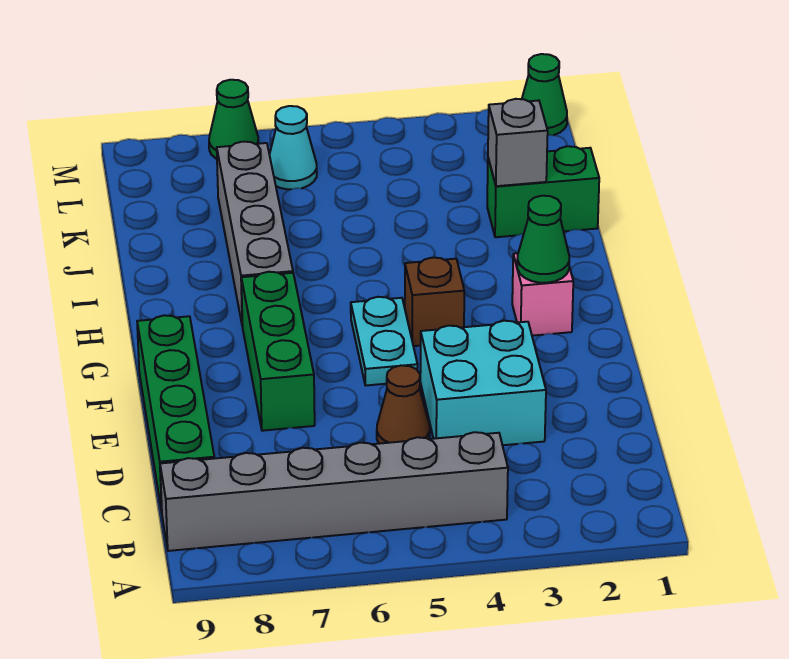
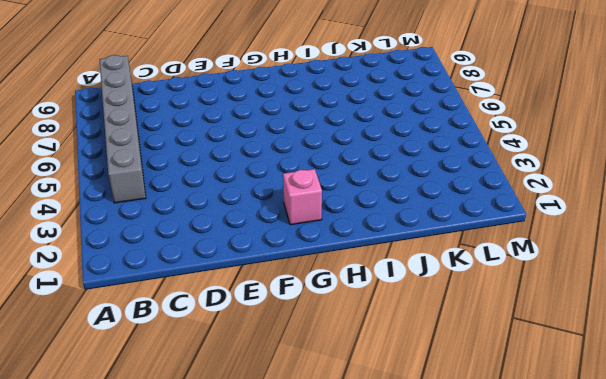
none -> green 1x4 brick [137,315,214,511]
none -> cyan 2x2 brick [420,321,546,445]
none -> brown 1x1 cone [377,366,430,444]

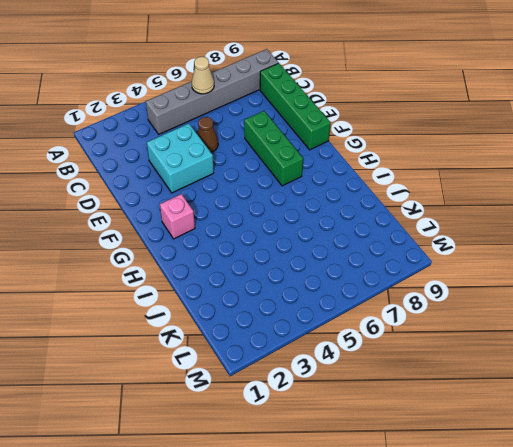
tan 1x1 cone [192,57,214,94] -> none
none -> cyan 1x2 plate [351,297,418,386]
none -> brown 1x1 brick [405,258,464,346]
none -> grey 1x4 brick [217,142,293,326]

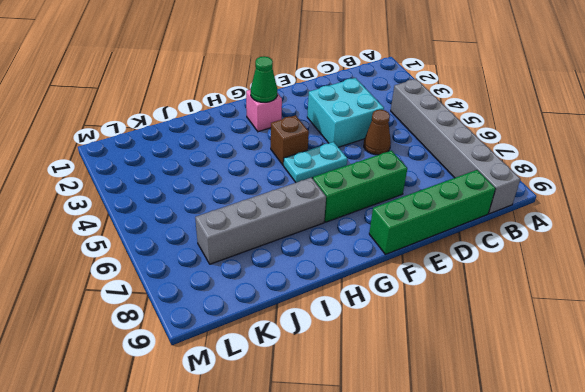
none -> green 1x2 brick [487,146,599,237]
none -> cyan 1x1 cone [269,106,317,189]
none -> green 1x1 cone [522,54,567,135]

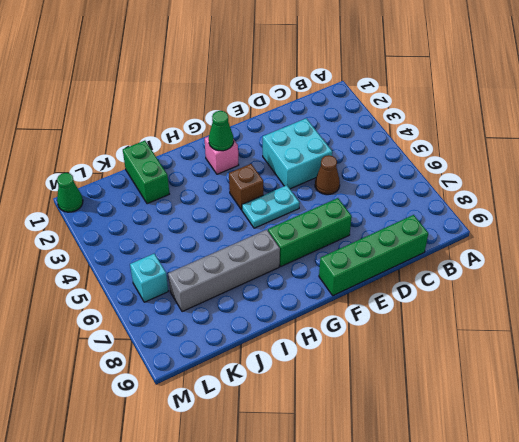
cyan 1x1 brick [130,254,168,302] -> cyan 1x1 cone [269,106,317,189]
none -> grey 1x6 brick [160,432,508,551]
none -> green 1x1 cone [209,80,258,159]
none -> grey 1x1 brick [488,99,548,186]

